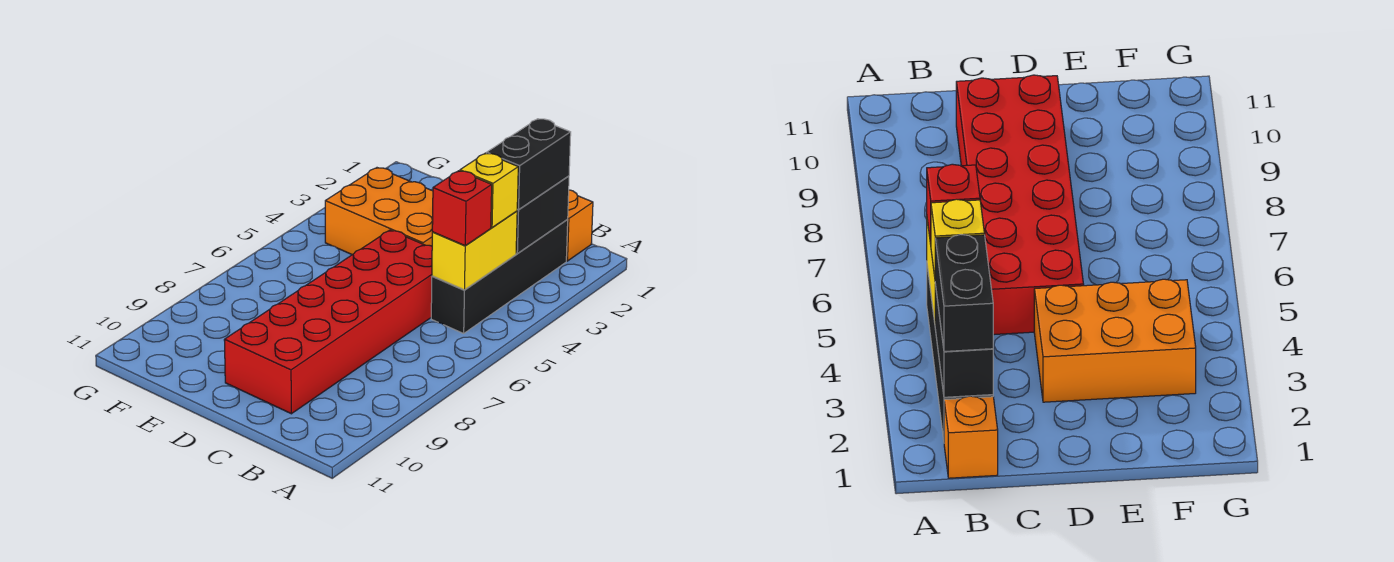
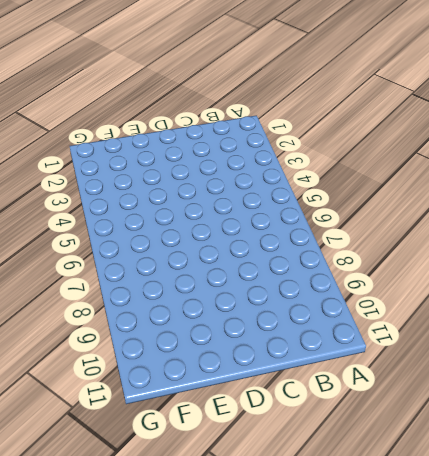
none -> orange 1x1 brick [566,190,593,261]
none -> black 1x4 brick [431,219,568,333]

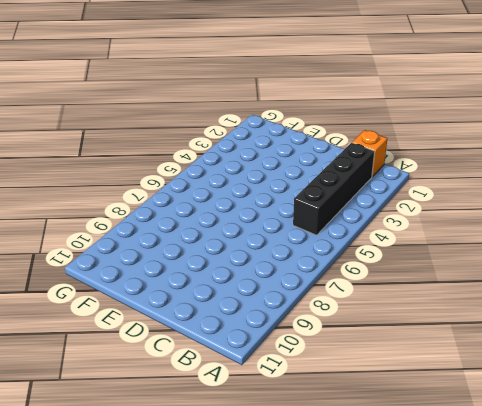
none -> red 2x6 brick [224,230,432,414]
none -> orange 2x3 brick [325,168,433,255]

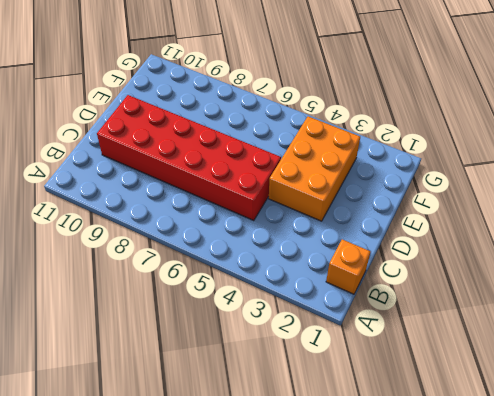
none -> black 1x4 brick [431,219,568,333]
none -> black 1x2 brick [516,176,569,254]

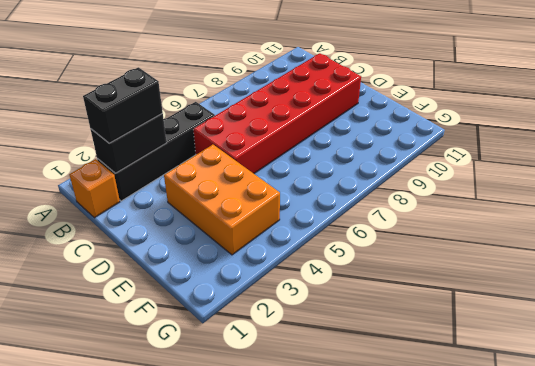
none -> yellow 1x2 brick [432,211,517,290]
none -> yellow 1x1 brick [460,153,518,227]

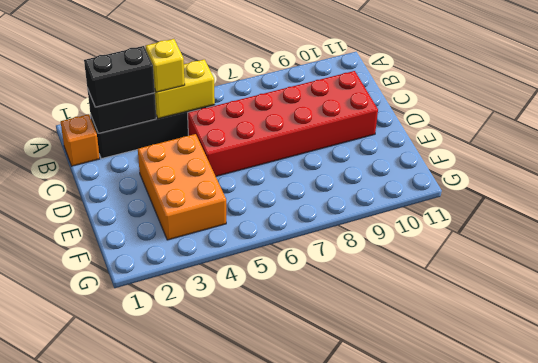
none -> red 1x1 brick [432,171,492,246]

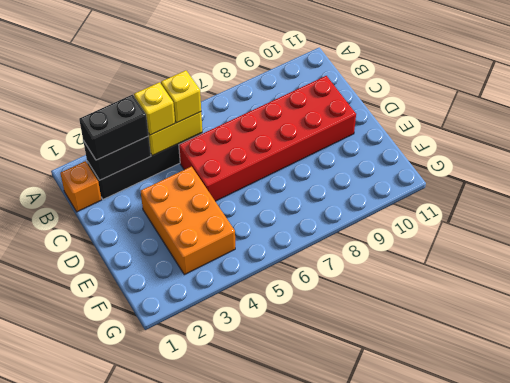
yellow 1x1 brick [161,70,201,123] -> red 1x1 brick [432,171,492,246]

